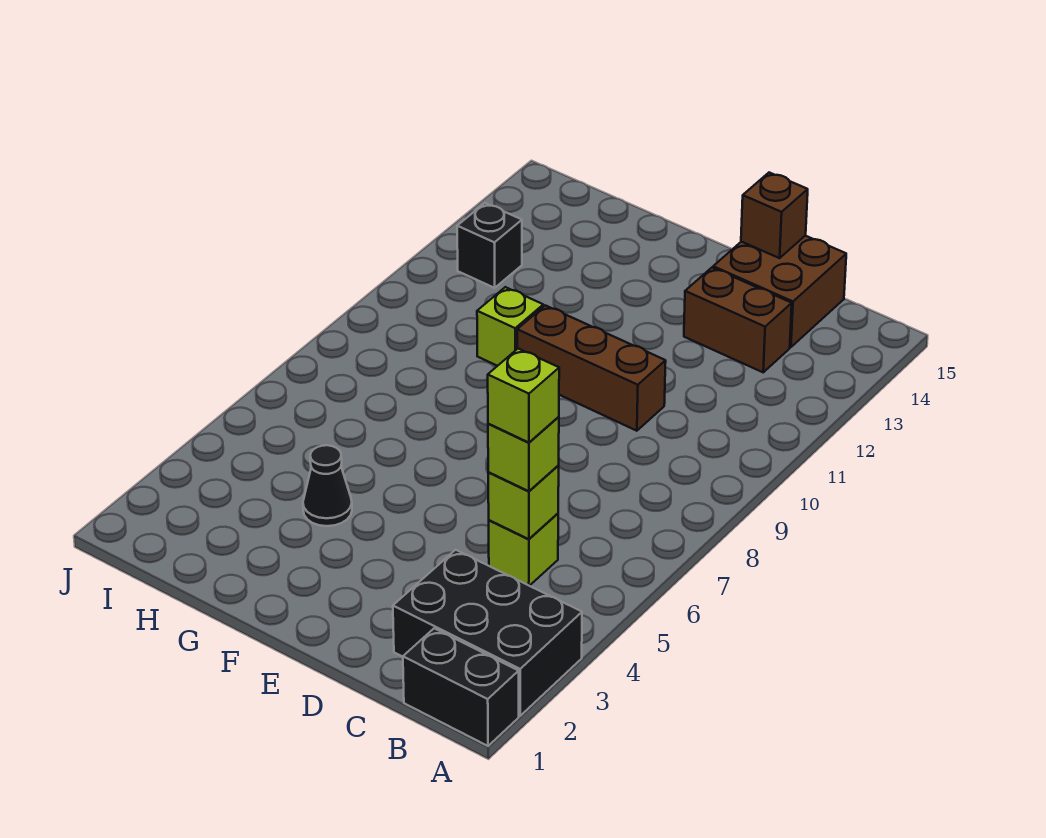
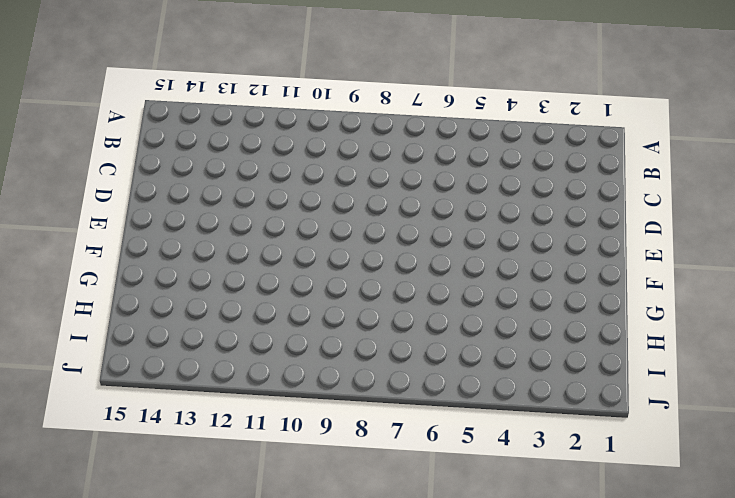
none -> black 1x2 brick [403,628,519,746]
none -> black 2x3 brick [393,550,582,716]
none -> lime 1x1 brick [489,514,558,586]

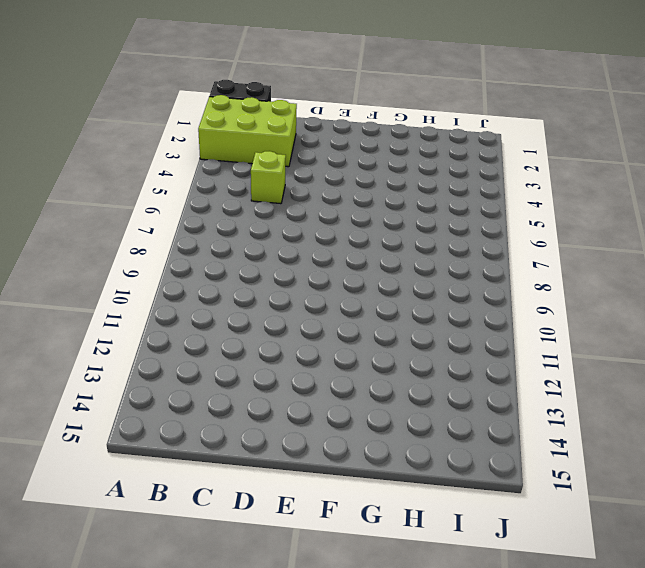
lime 2x3 brick [198,95,297,167] -> black 2x3 brick [393,550,582,716]
none -> brown 1x2 brick [684,268,792,372]
none -> brown 2x2 brick [713,236,846,347]
none -> brown 1x3 brick [517,305,666,431]

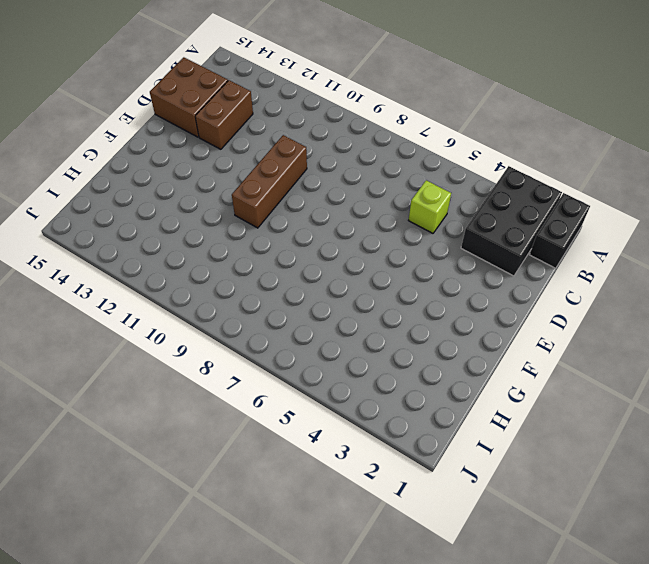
none -> black 1x1 cone [303,445,352,526]
none -> lime 1x1 brick [477,287,543,366]
none -> black 1x1 brick [457,203,522,288]

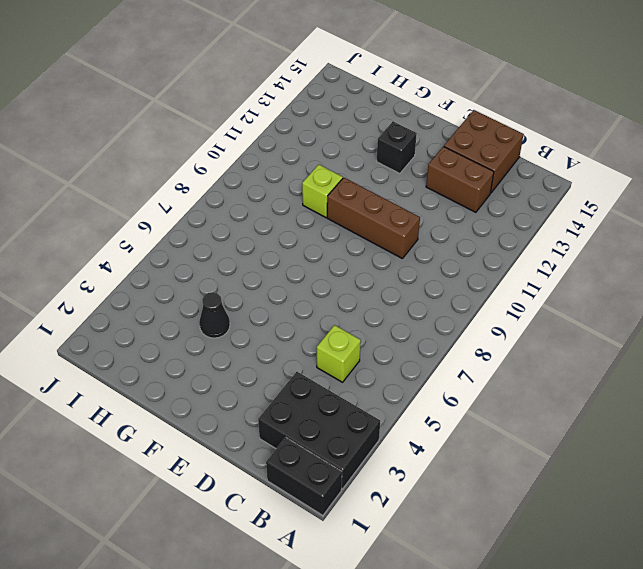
black 1x1 brick [376,122,417,174] -> black 1x1 brick moved to [457,203,522,288]
none -> lime 1x1 brick [488,466,559,539]
none -> brown 1x1 brick [741,173,808,258]
none -> lime 1x1 brick [488,417,559,491]

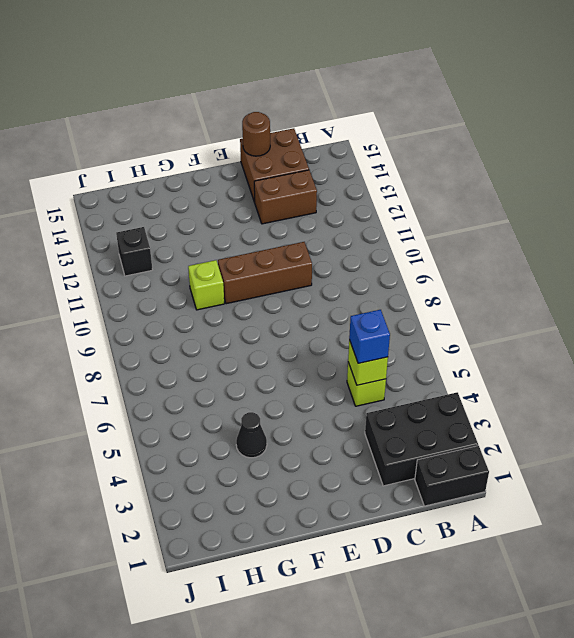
blue 1x1 brick [349,310,390,363] -> lime 1x1 brick [488,417,559,491]
brown 1x1 round brick [242,112,270,156] -> brown 1x1 brick [741,173,808,258]
none -> lime 1x1 brick [488,349,559,443]

